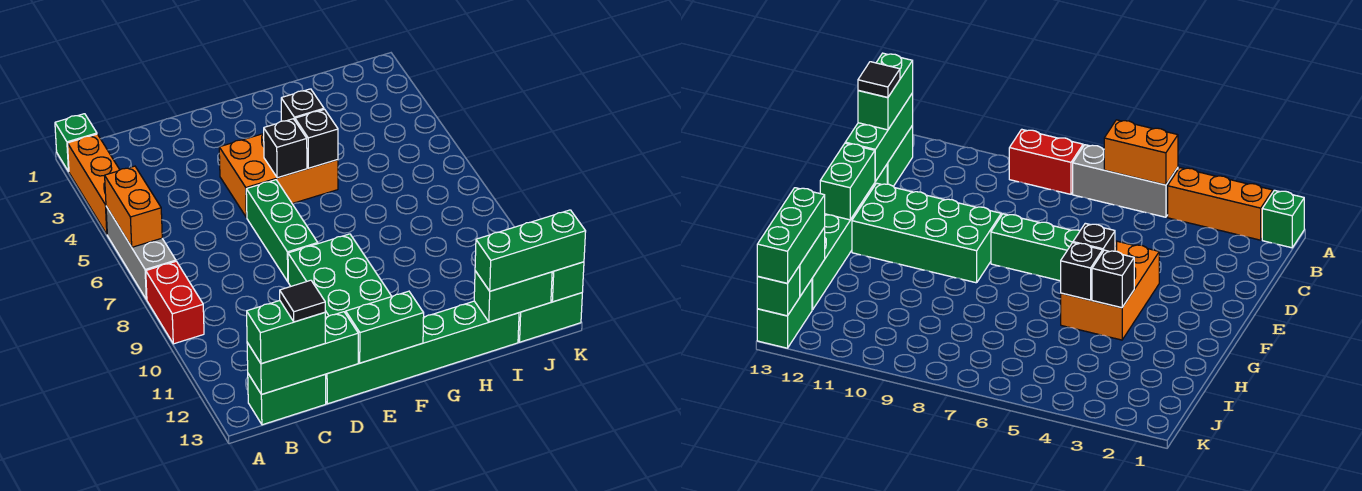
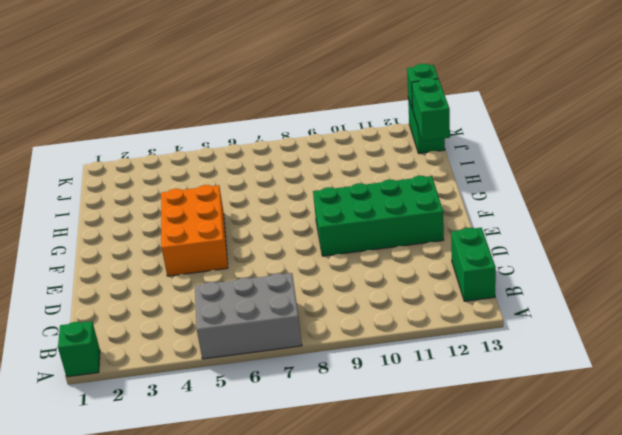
grey 2x3 brick [195,273,302,359] -> grey 1x3 brick [106,206,176,299]
none -> orange 1x3 brick [68,134,120,234]
none -> red 1x2 brick [146,261,204,344]
none -> green 1x6 brick [325,301,519,404]

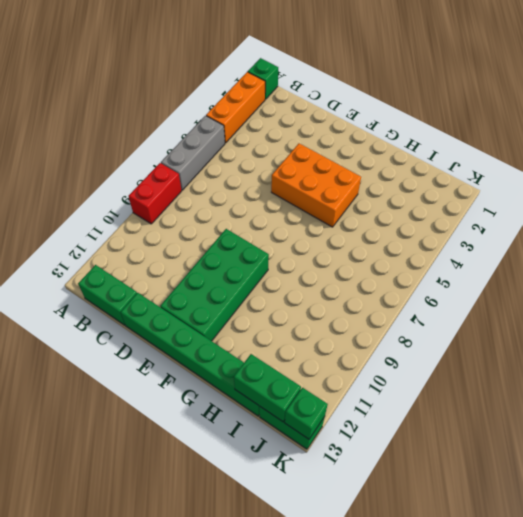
none -> green 1x3 brick [246,180,318,281]
none -> orange 1x2 brick [105,166,162,247]
none -> green 1x3 brick [247,312,358,394]

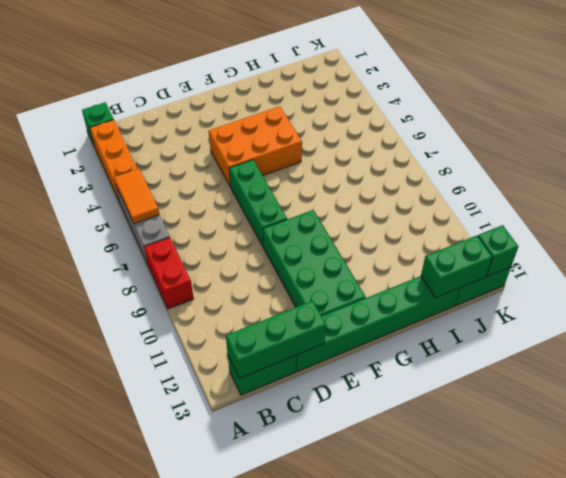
orange 1x2 tile [114,169,159,224] -> orange 1x2 brick [105,166,162,247]
none -> green 1x2 brick [346,291,424,363]
none -> black 1x1 brick [264,119,307,178]
none -> black 1x1 brick [281,89,324,121]

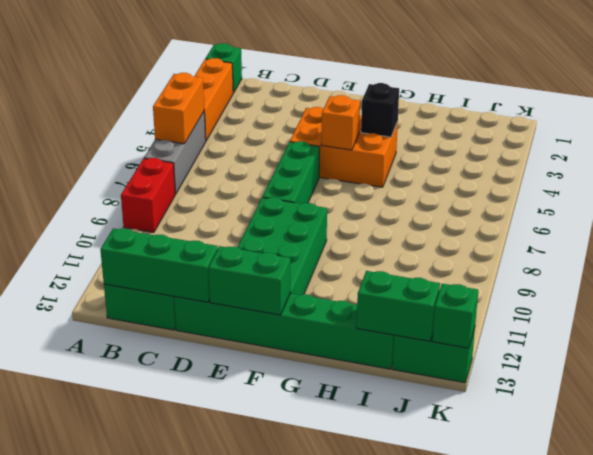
orange 1x1 brick [321,95,360,150] -> black 1x1 brick [264,119,307,178]
none -> black 1x1 brick [295,109,338,168]
none -> green 1x2 brick [247,300,325,364]
none -> green 1x3 brick [475,210,586,291]

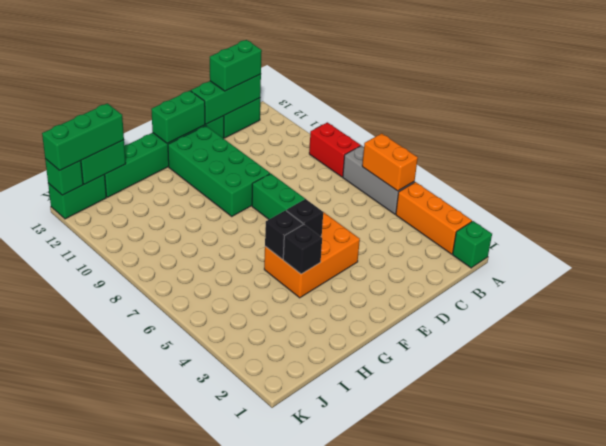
none -> black 1x1 tile [280,280,325,322]

